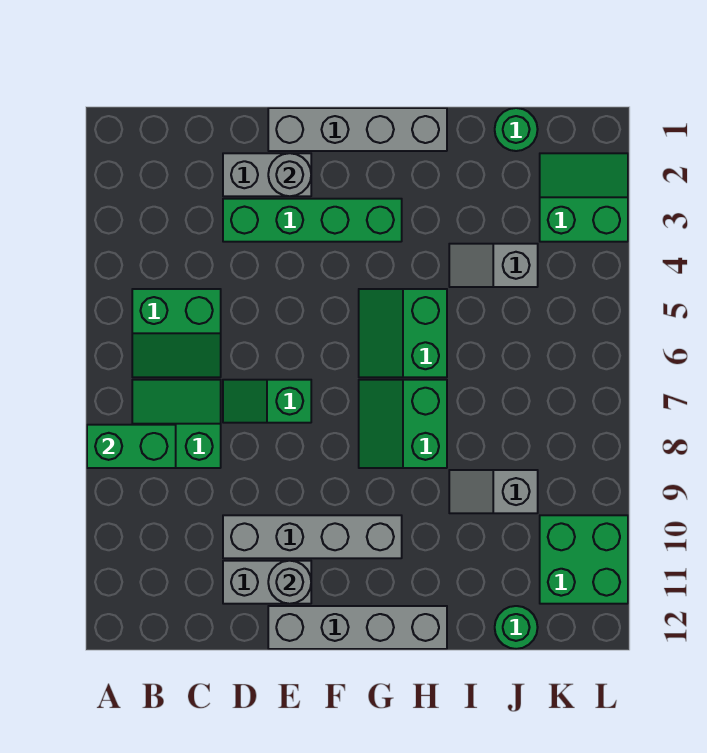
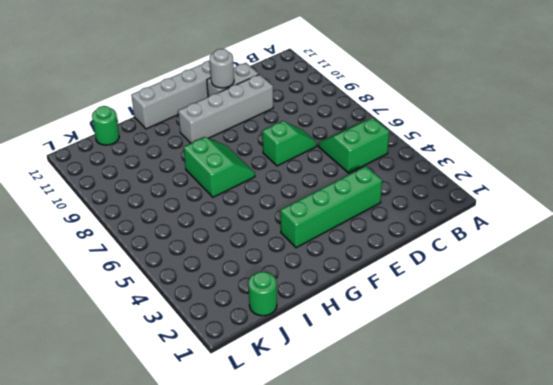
none -> green 2x2 slope [132,380,221,468]
none -> grey 1x2 brick [223,153,311,196]
none -> grey 1x4 brick [268,108,447,151]

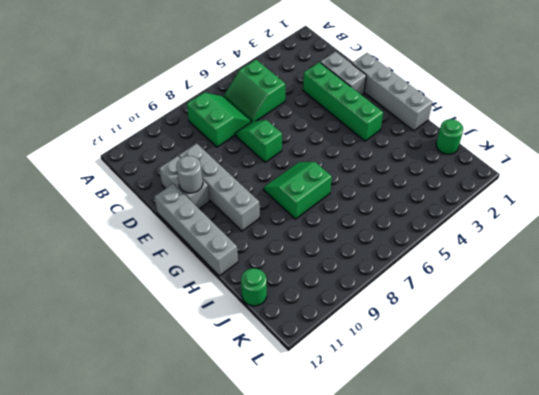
none -> green 2x2 slope [359,289,447,377]
none -> grey 1x2 slope [449,244,538,287]
none -> grey 1x2 slope [449,470,538,513]

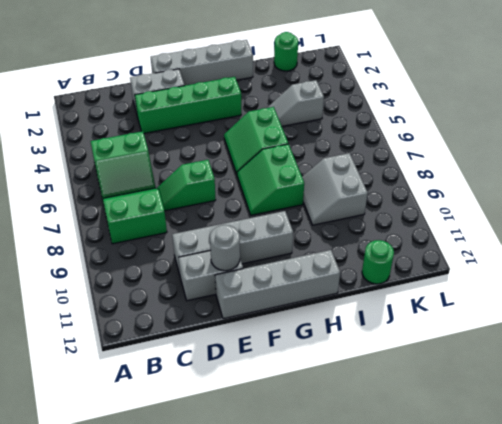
grey 2x2 slope [302,153,368,225] -> grey 1x2 slope [449,470,538,513]
none -> green 2x2 slope [540,153,628,242]
none -> green 2x2 brick [540,515,628,604]
none -> green 1x2 brick [87,425,176,468]

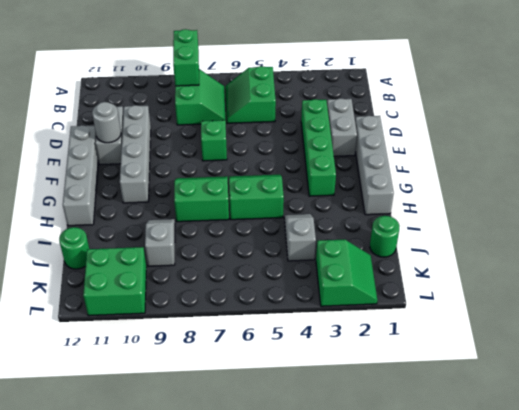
none -> grey 1x1 round brick [268,153,311,196]

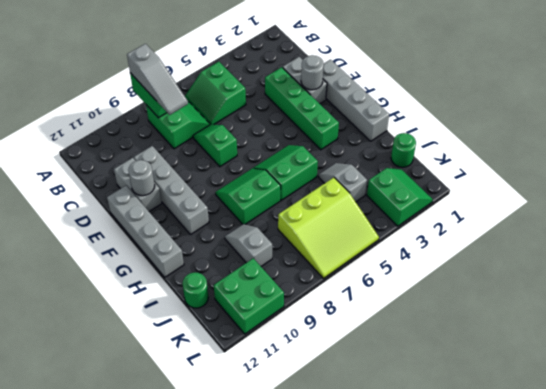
grey 1x3 slope [127,44,188,115] -> none
lime 3x3 slope [278,178,379,278] -> none

